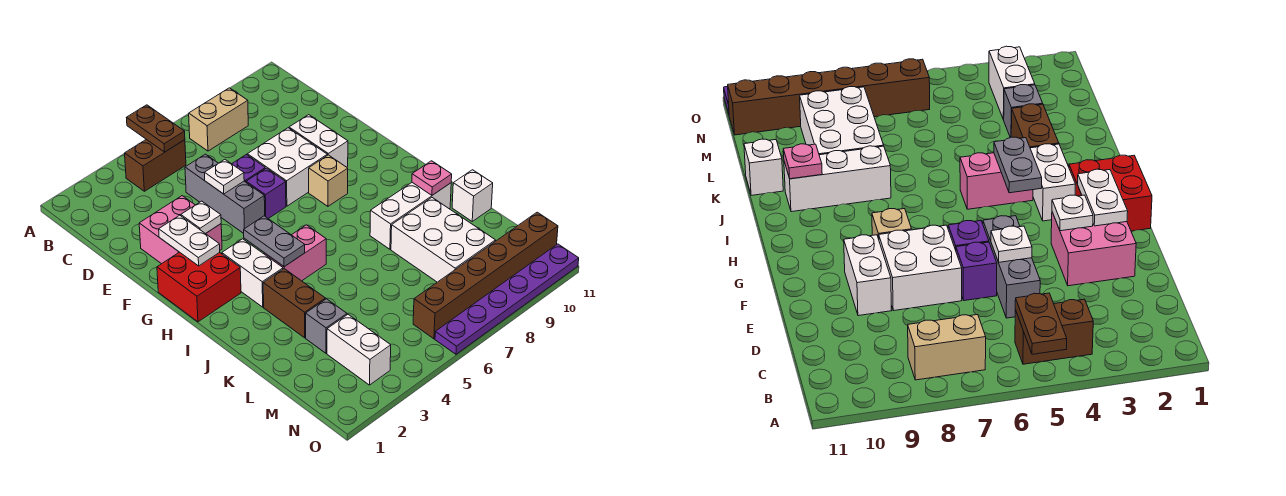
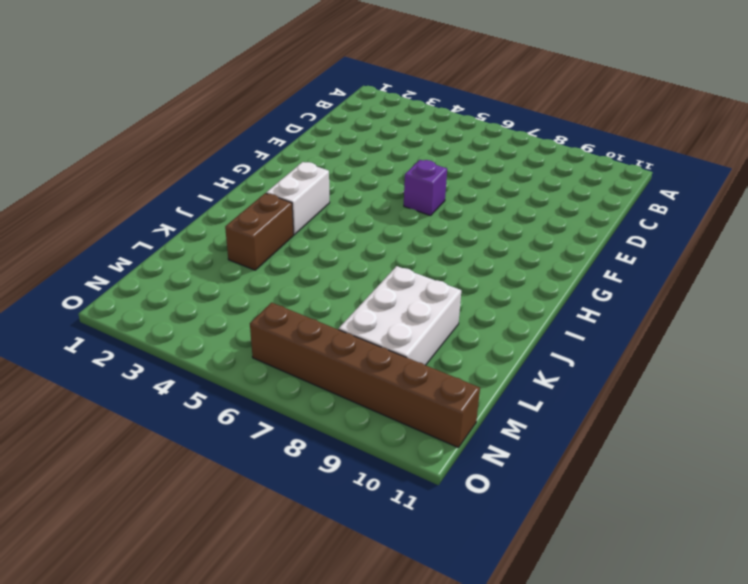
none -> brown 1x2 brick [125,139,186,191]
none -> tan 1x2 brick [189,88,248,151]
none -> grey 1x3 brick [185,154,265,233]

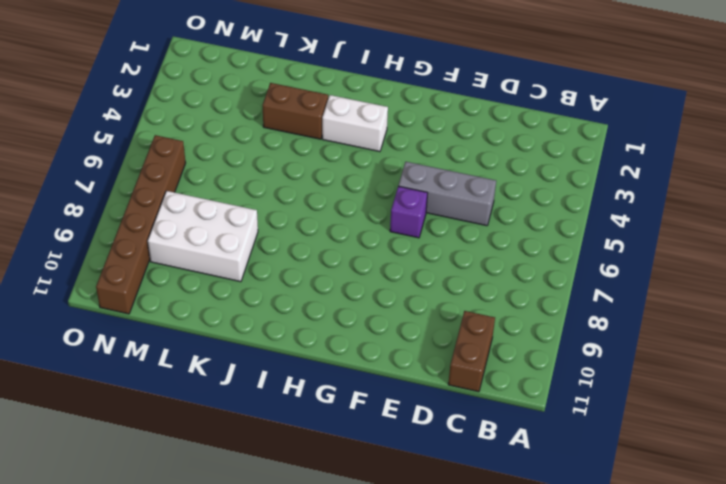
brown 1x2 brick [448,311,495,392] -> brown 1x2 brick moved to [125,139,186,191]
none -> tan 1x2 brick [189,88,248,151]
none -> pink 2x2 brick [139,196,222,264]
none -> purple 1x1 brick [232,155,265,182]

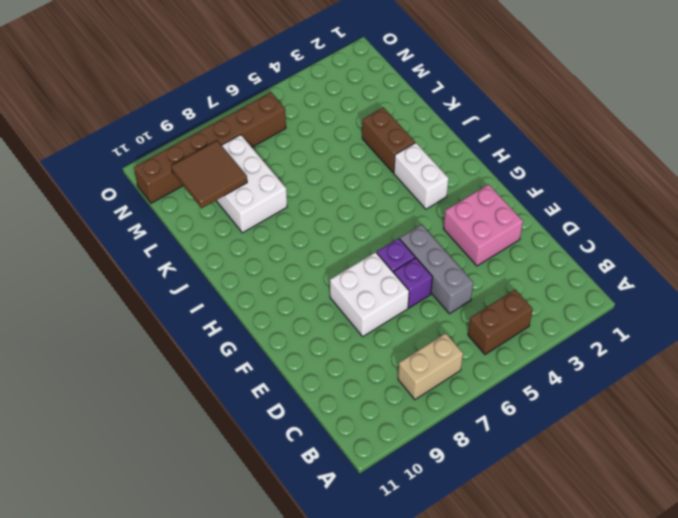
brown 2x2 tile [171,141,247,208] -> none
none -> white 1x2 brick [289,115,348,167]
none -> red 2x2 brick [157,252,241,322]
none -> tan 1x1 brick [309,155,348,206]

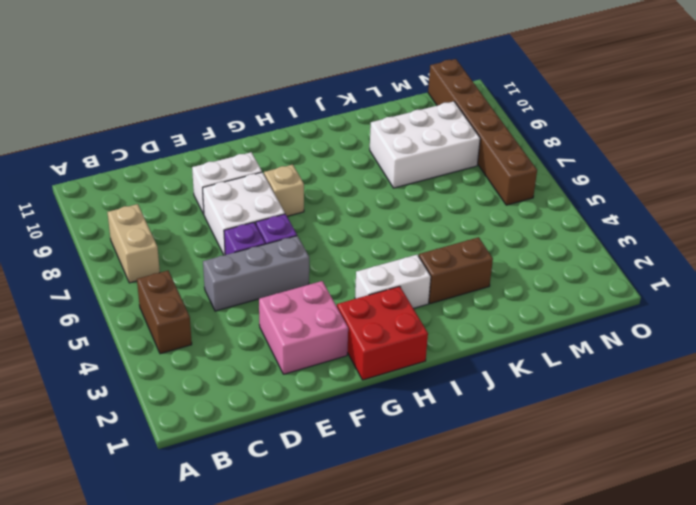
none -> pink 1x2 brick [264,225,326,281]
none -> white 1x3 brick [370,183,451,249]
none -> white 1x1 brick [452,170,493,221]

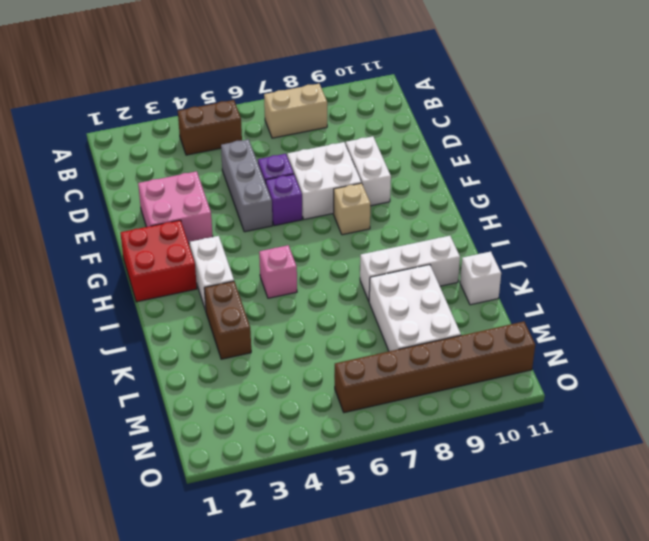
pink 1x1 brick [259,245,297,298] -> pink 1x2 brick [264,225,326,281]
none -> grey 1x1 brick [306,299,347,353]
none -> white 1x2 brick [327,315,391,385]
none -> purple 1x6 plate [435,244,579,354]

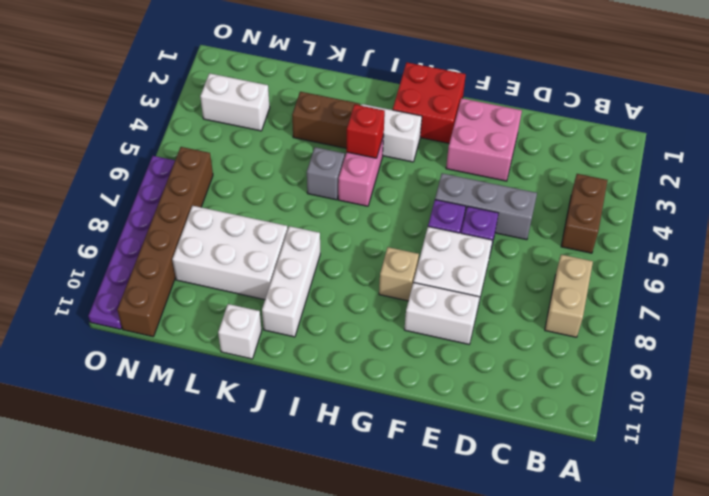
red 1x1 brick [346,105,385,158] -> grey 1x2 plate [244,216,305,267]
grey 1x1 brick [307,147,345,200] -> grey 1x1 brick moved to [306,299,347,353]
none -> brown 1x2 plate [127,105,185,152]
none -> white 1x1 plate [205,160,244,194]
none -> white 1x2 plate [159,215,220,266]

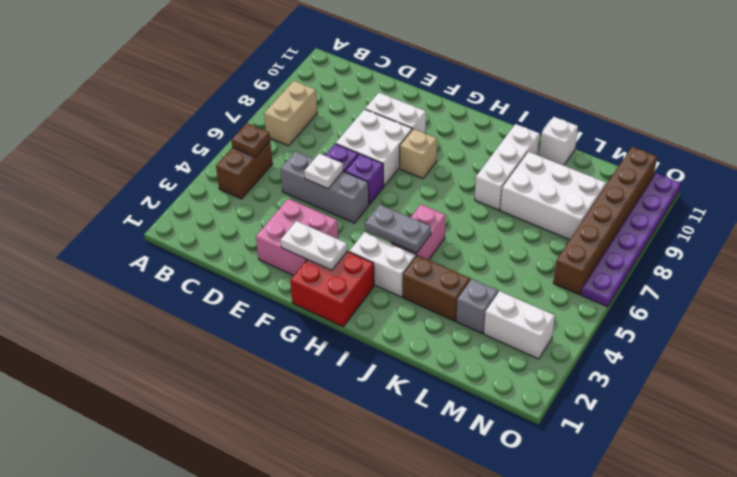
brown 1x1 plate [231,123,270,157] -> brown 1x2 plate [127,105,185,152]
none -> white 1x1 plate [181,201,221,234]
none -> pink 1x1 plate [412,161,452,195]

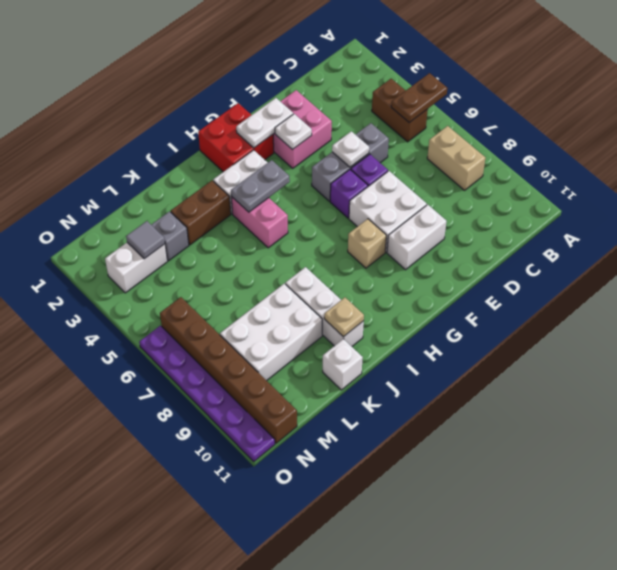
tan 1x1 plate [324,298,364,337] -> pink 1x1 plate [412,161,452,195]
grey 1x1 tile [126,221,165,259] -> none

